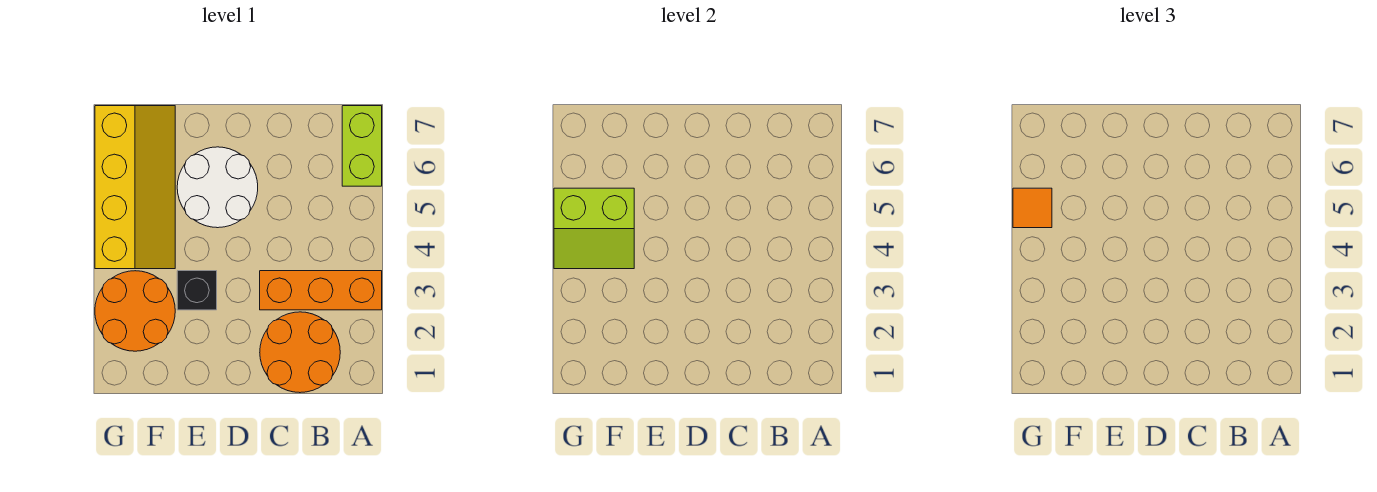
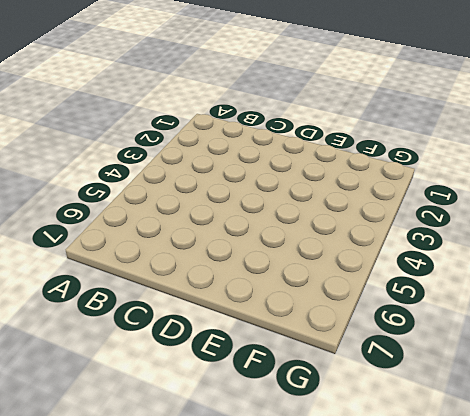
none -> orange 1x3 brick [260,271,382,310]
none -> lime 1x2 brick [342,106,382,186]

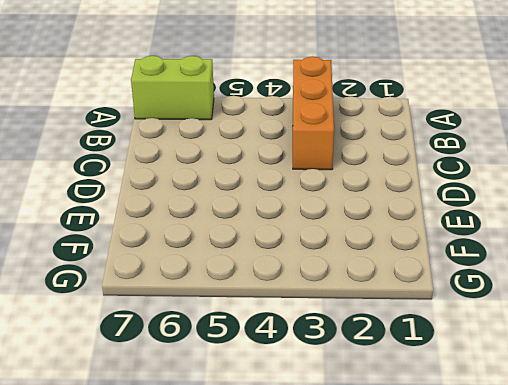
none -> orange 2x2 round brick [260,312,340,393]
none -> white 2x2 round brick [177,147,258,228]

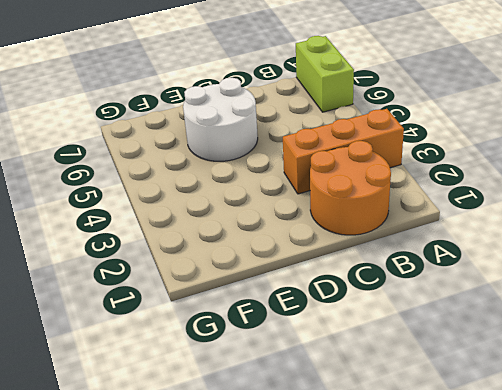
none -> black 1x1 brick [177,271,217,310]
none -> orange 2x2 round brick [95,271,175,351]

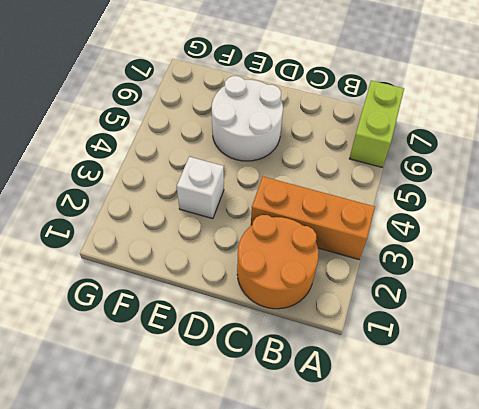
white 1x1 brick [177,157,224,219] -> black 1x1 brick [177,271,217,310]
none -> orange 2x2 round brick [95,271,175,351]
none -> yellow 2x4 slope [95,106,175,269]

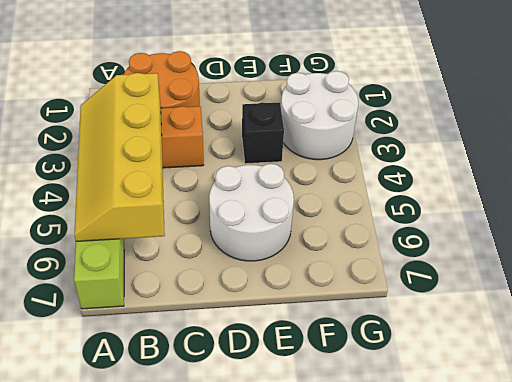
yellow 2x4 slope [74,73,165,241] -> yellow 2x4 slope moved to [95,106,175,269]
white 2x2 round brick [281,71,359,160] -> orange 2x2 round brick [95,271,175,351]
none -> lime 2x2 slope [554,188,634,269]
none -> orange 1x1 tile [1013,188,1052,228]

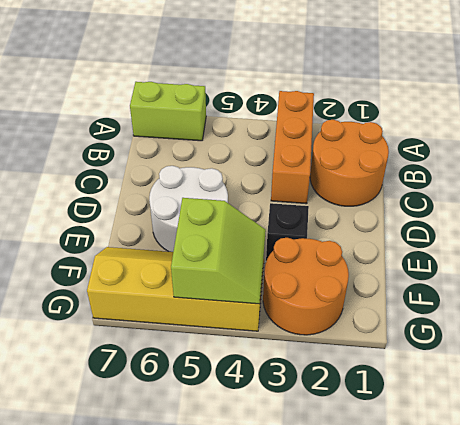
none -> orange 1x1 tile [1013,188,1052,228]

